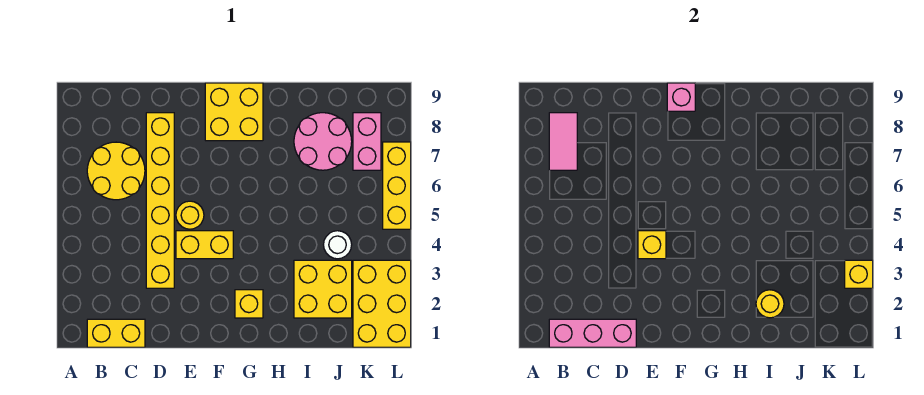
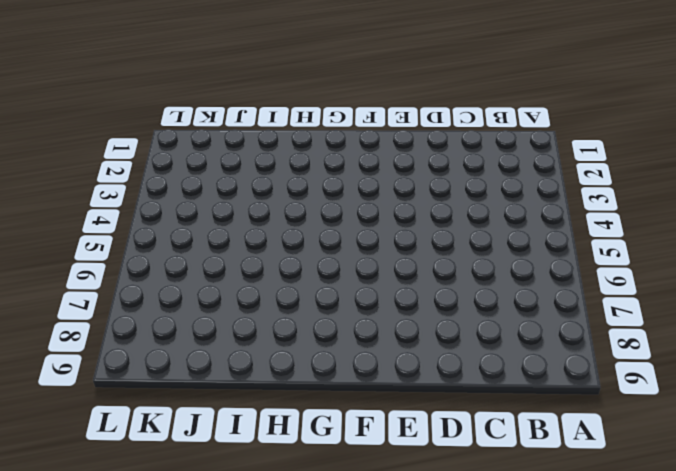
none -> yellow 1x2 brick [87,319,145,347]
none -> yellow 2x2 round brick [87,142,145,200]
none -> yellow 1x6 brick [146,113,174,288]

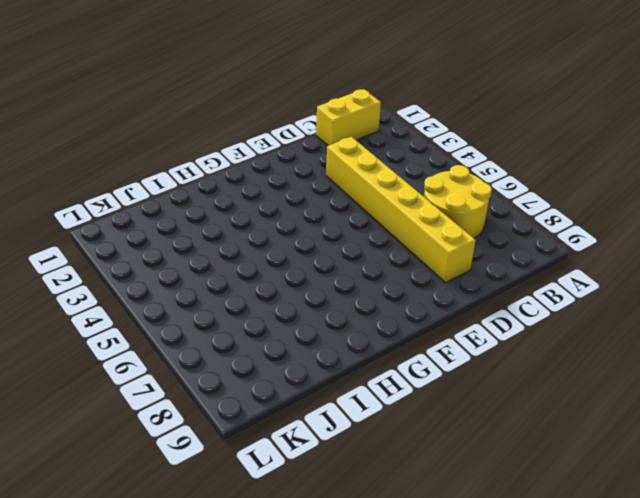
none -> yellow 1x2 brick [176,231,233,259]
none -> yellow 1x1 round brick [176,201,204,229]
none -> yellow 2x2 brick [205,83,263,141]

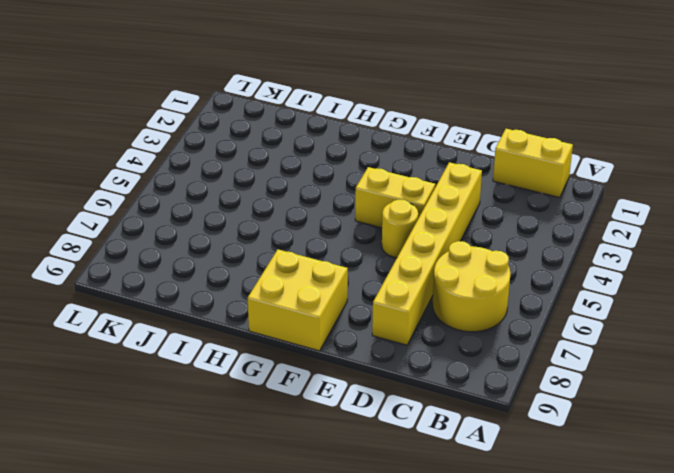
none -> yellow 1x1 brick [235,290,263,318]
none -> yellow 2x2 brick [294,260,352,318]
none -> pink 2x2 round brick [294,113,352,170]

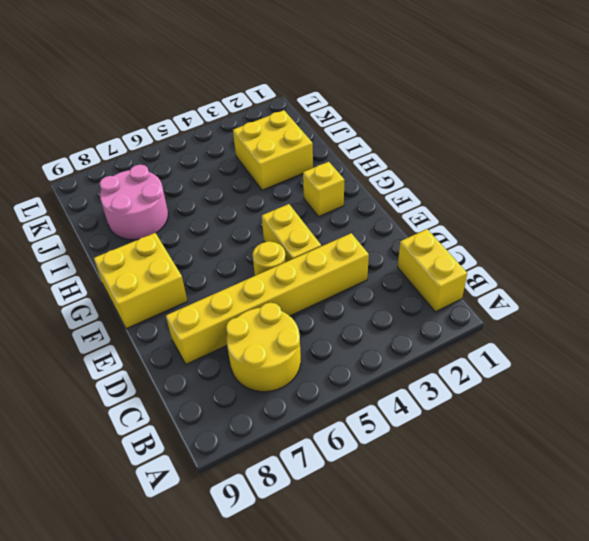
none -> white 1x1 round brick [324,231,352,259]
none -> yellow 2x3 brick [353,260,411,347]
none -> pink 1x2 brick [353,113,381,170]

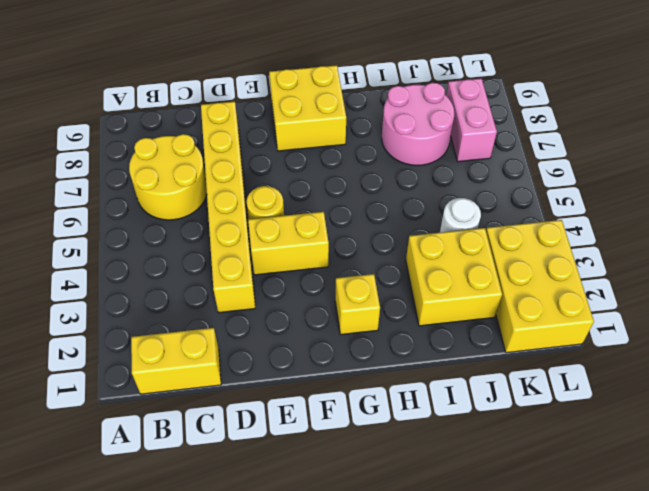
none -> yellow 1x3 brick [383,142,411,229]
none -> pink 1x3 brick [549,319,636,347]
none -> pink 1x2 tile [549,113,577,170]

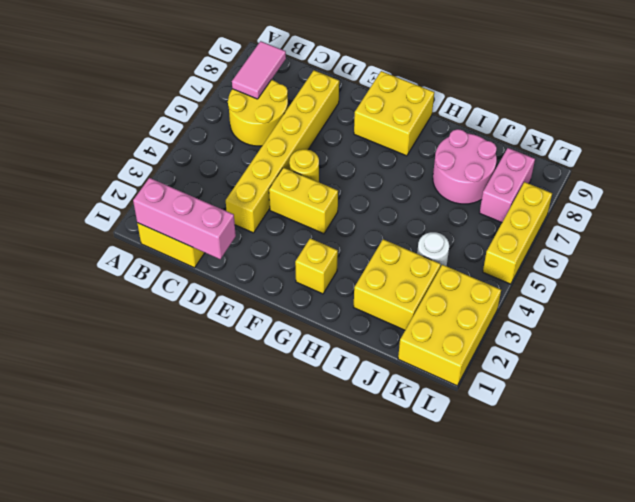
none -> yellow 1x1 brick [638,231,666,259]
none -> pink 1x1 brick [667,83,695,111]
none -> yellow 1x1 round brick [756,290,784,318]

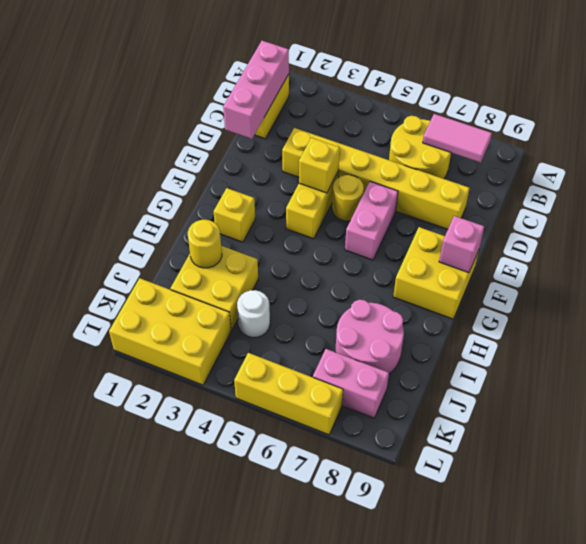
pink 1x2 brick [345,182,398,260] -> none
none -> yellow 1x1 brick [845,260,873,288]

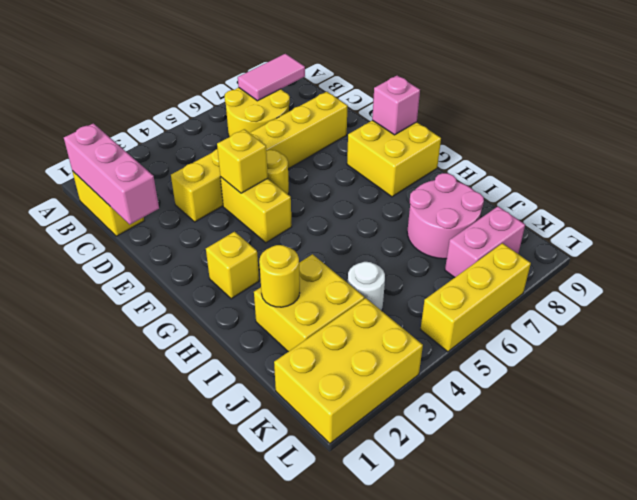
none -> yellow 1x1 brick [845,260,873,288]

